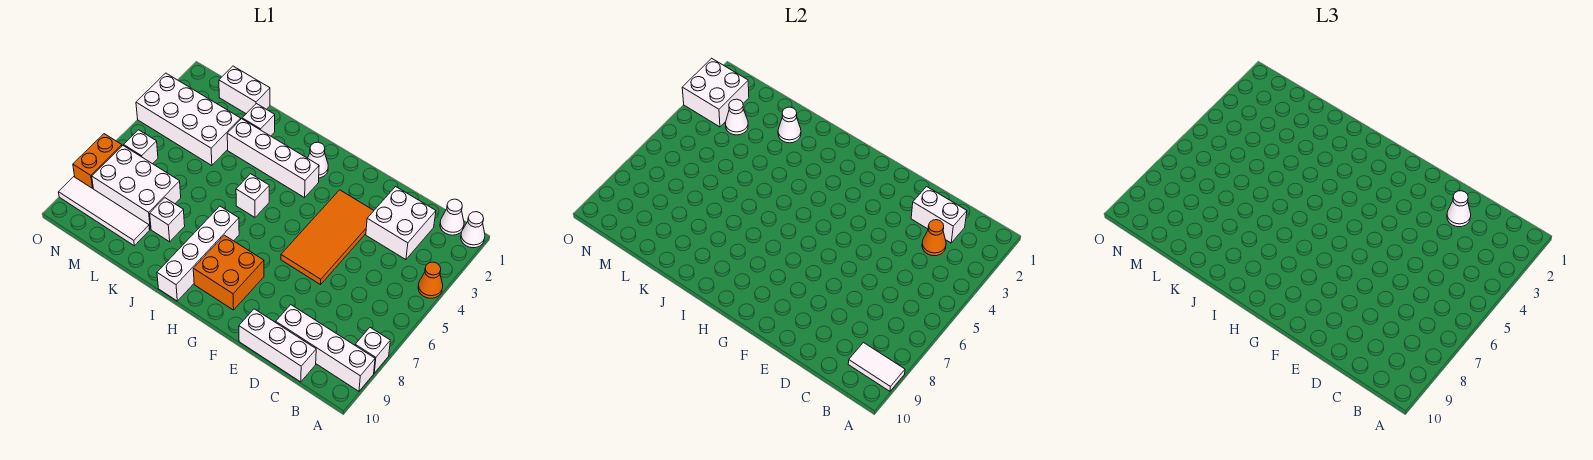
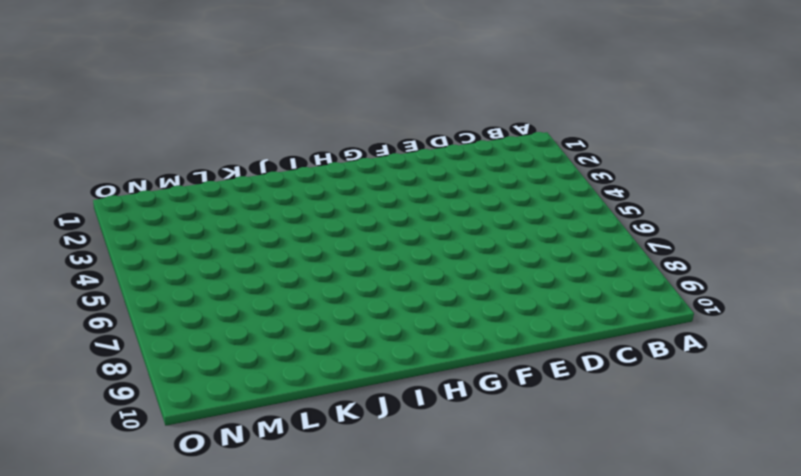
none -> white 1x1 cone [461,212,485,248]
none -> orange 1x1 cone [418,262,443,298]
none -> white 1x1 brick [355,328,390,373]

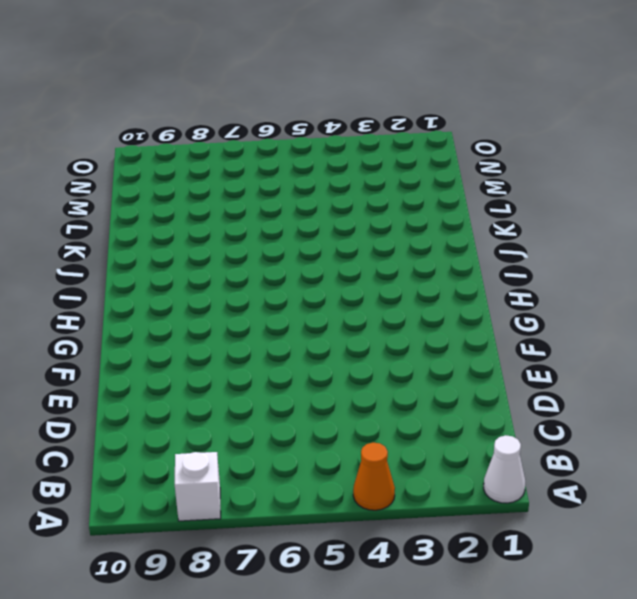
none -> white 1x4 brick [276,305,375,391]
none -> white 1x1 cone [440,199,464,235]
none -> white 2x2 brick [366,187,436,260]

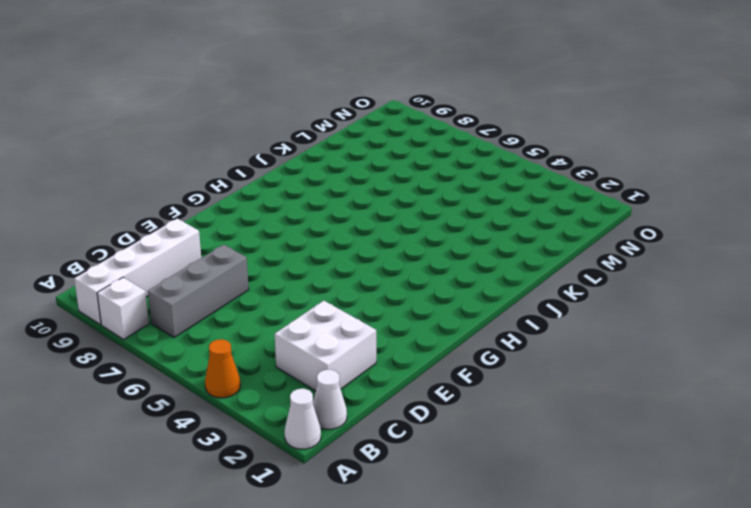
grey 1x3 brick [148,245,249,337] -> none
none -> white 1x3 brick [239,309,316,382]
none -> orange 2x4 tile [281,190,374,285]
none -> orange 2x2 brick [193,235,264,310]

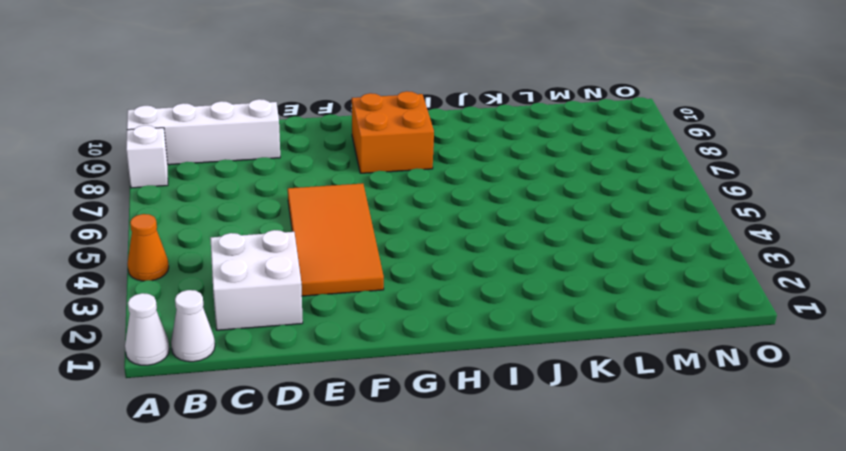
none -> white 1x3 brick [239,309,316,382]
none -> white 1x1 cone [308,142,328,178]
none -> white 1x4 brick [227,119,319,198]

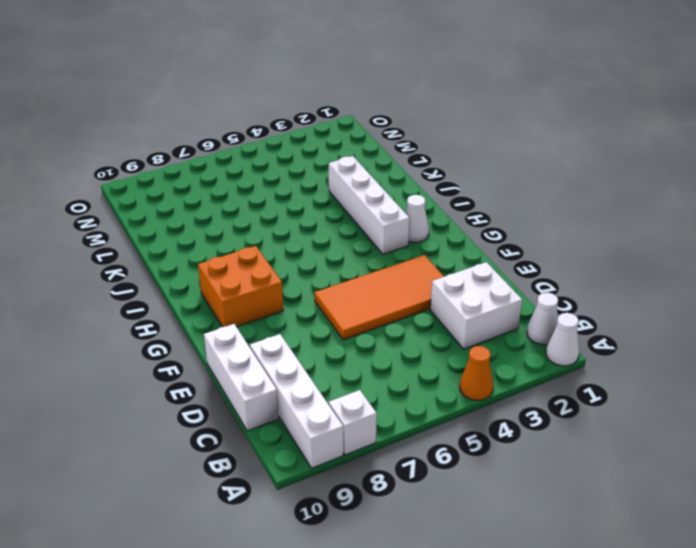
none -> white 1x1 brick [236,174,269,217]
none -> white 1x4 brick [157,206,239,301]
none -> white 1x1 brick [242,104,275,136]

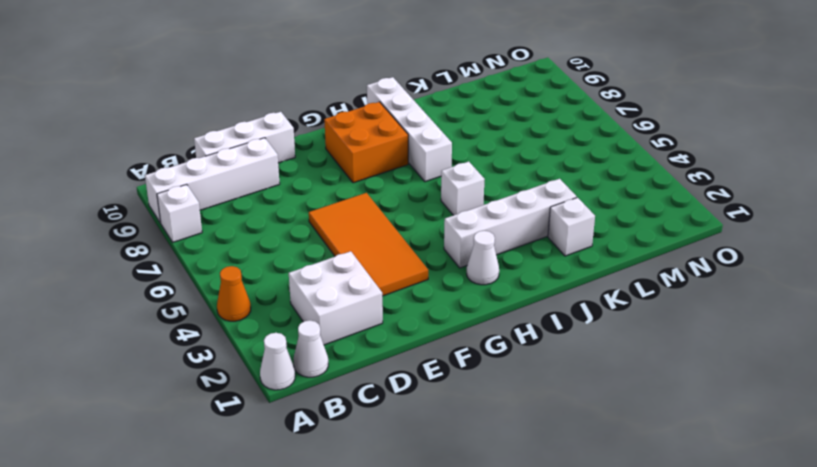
none -> white 1x1 brick [150,198,185,242]
none -> white 1x2 brick [219,66,270,114]
none -> white 2x4 brick [136,73,241,166]

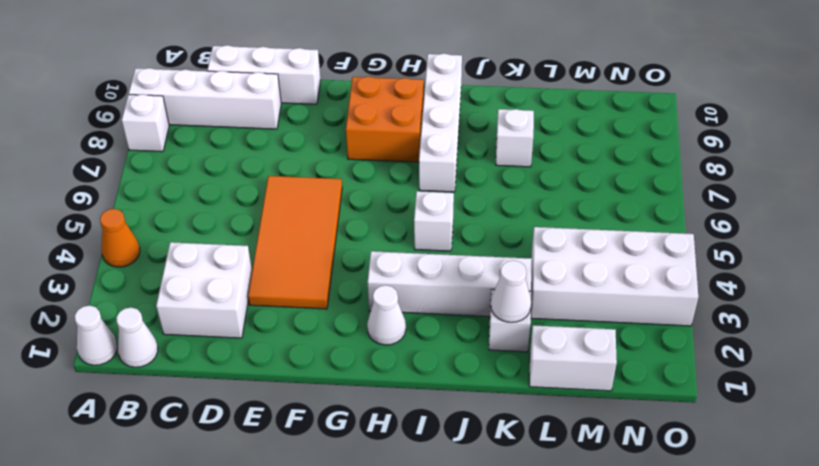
none -> white 2x3 brick [92,146,181,229]
none -> white 1x4 tile [59,177,149,246]
none -> white 1x1 brick [124,130,158,164]

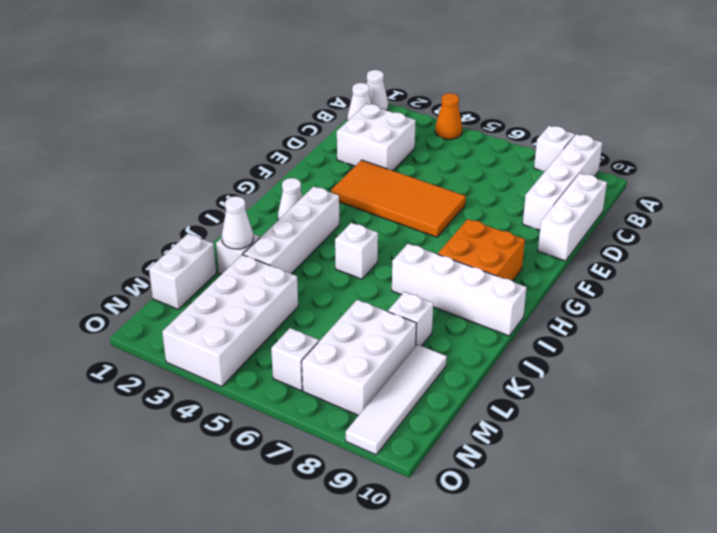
none -> orange 1x2 brick [73,134,122,188]
none -> white 1x2 tile [848,343,905,391]
none -> white 1x2 brick [911,187,967,243]

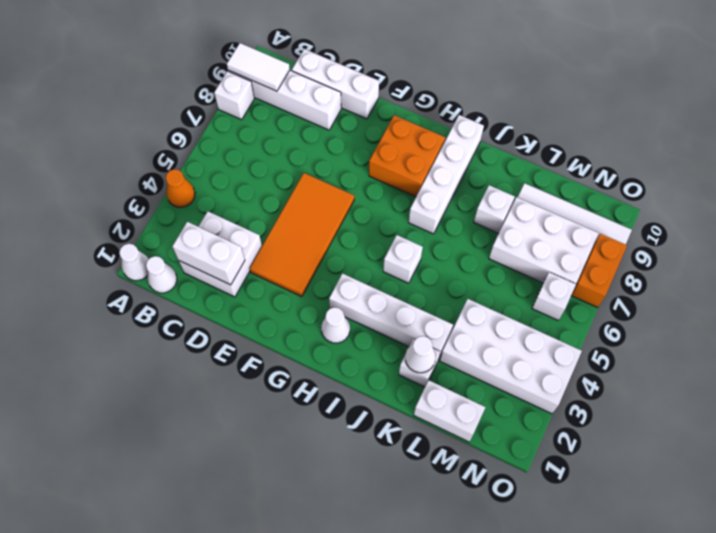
none -> orange 1x1 cone [922,220,946,256]
none -> white 1x1 cone [725,99,748,135]
none -> white 2x2 brick [682,58,749,127]

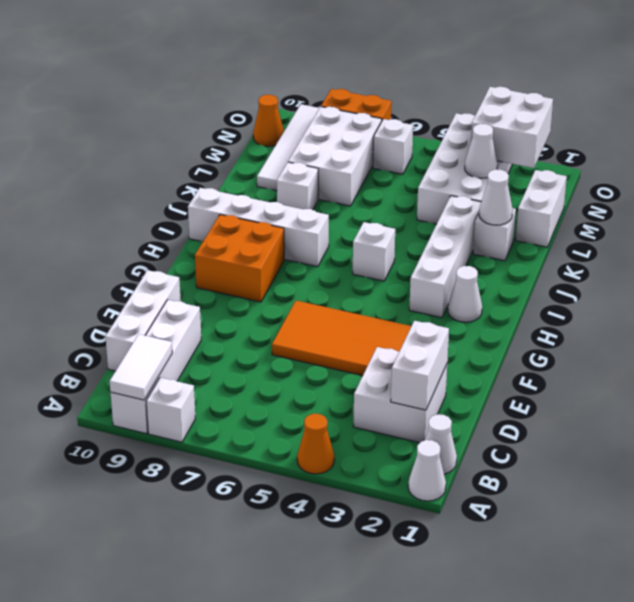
orange 1x1 cone [253,94,284,146] -> orange 1x1 cone moved to [922,220,946,256]
none -> white 1x1 cone [1447,191,1471,227]

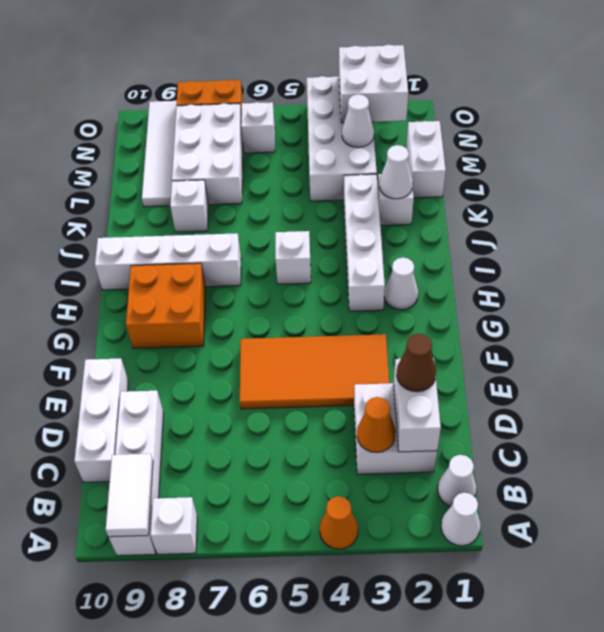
brown 1x1 cone [397,333,436,392] -> white 1x1 cone [1447,191,1471,227]

